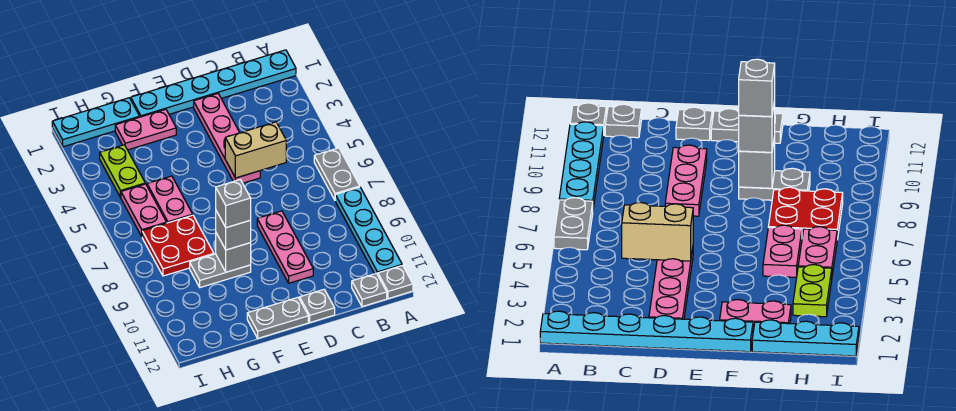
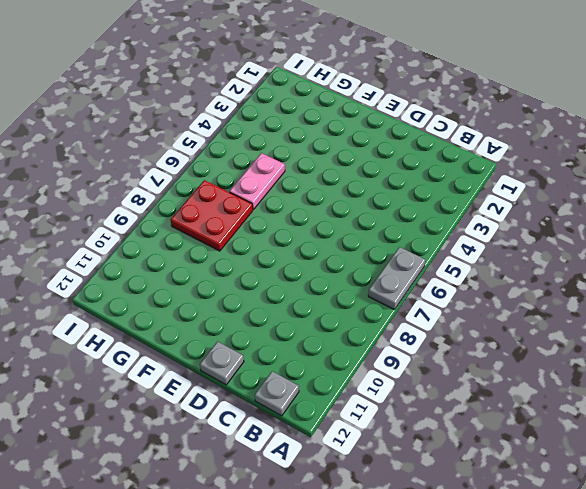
none -> cyan 1x6 plate [131,50,296,117]
none -> cyan 1x4 plate [335,187,402,275]
none -> grey 1x1 plate [378,265,413,299]

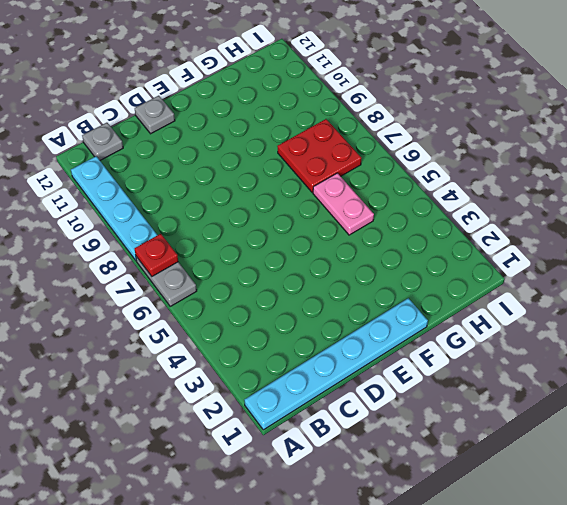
red 1x1 plate [134,234,178,276] -> none
none -> grey 1x1 plate [378,265,413,299]
none -> pink 1x4 plate [194,94,260,183]
none -> pink 1x3 plate [257,211,313,283]

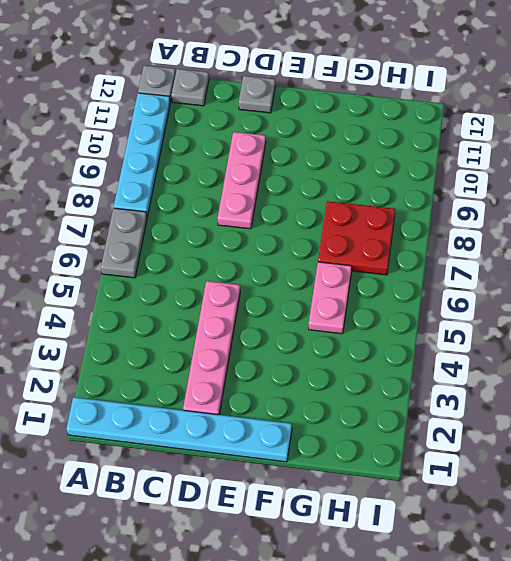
none -> grey 1x2 plate [247,297,308,338]
none -> pink 1x2 plate [115,109,176,150]
none -> grey 1x2 plate [190,254,251,288]

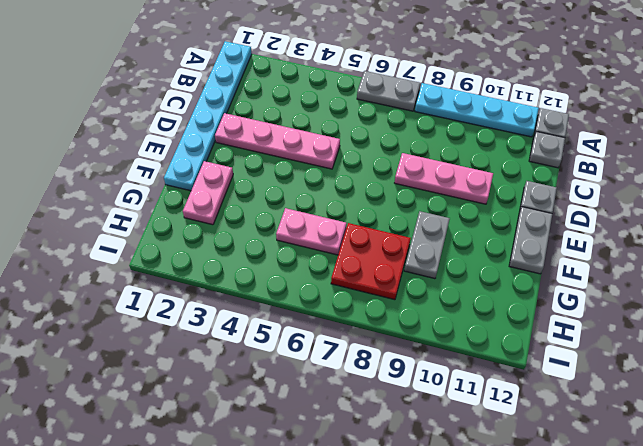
none -> cyan 1x3 plate [52,98,140,147]
none -> lime 1x2 plate [100,145,145,198]
none -> pink 1x2 plate [121,184,167,236]

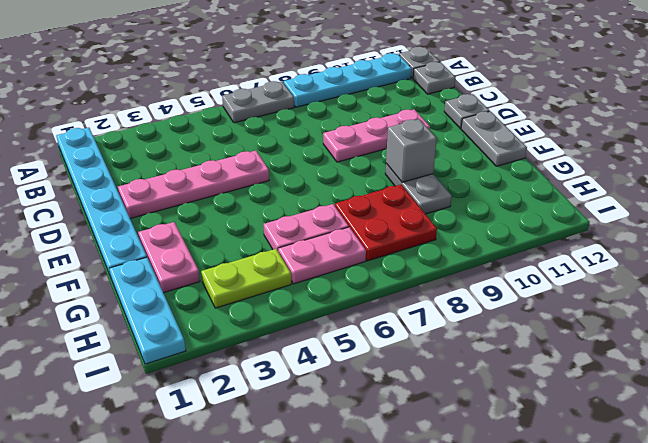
none -> tan 1x2 brick [225,122,286,178]
none -> grey 1x1 brick [216,211,251,250]
none -> grey 1x1 brick [216,180,251,228]

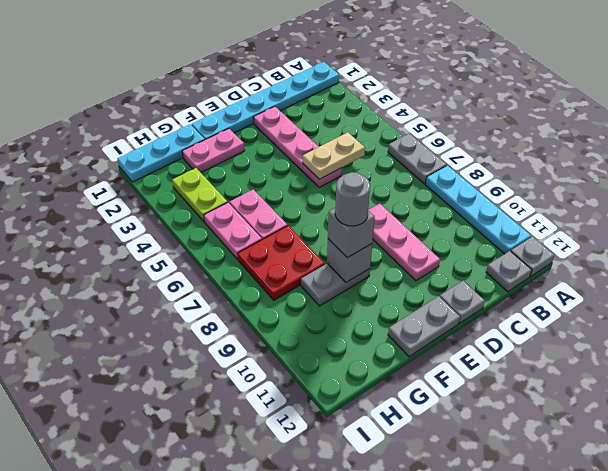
tan 1x2 plate [303,132,365,179] -> tan 1x2 brick [225,122,286,178]
grey 1x1 round brick [335,172,370,226] -> grey 1x1 brick [216,180,251,228]

